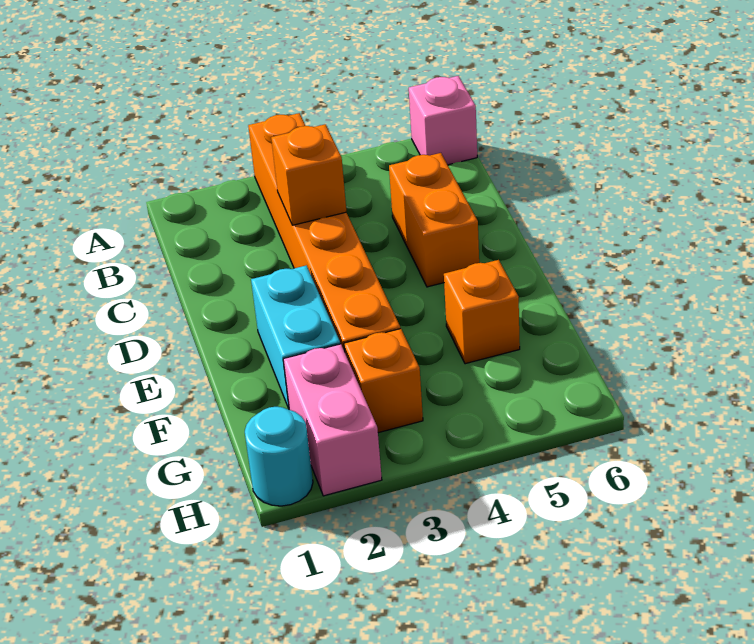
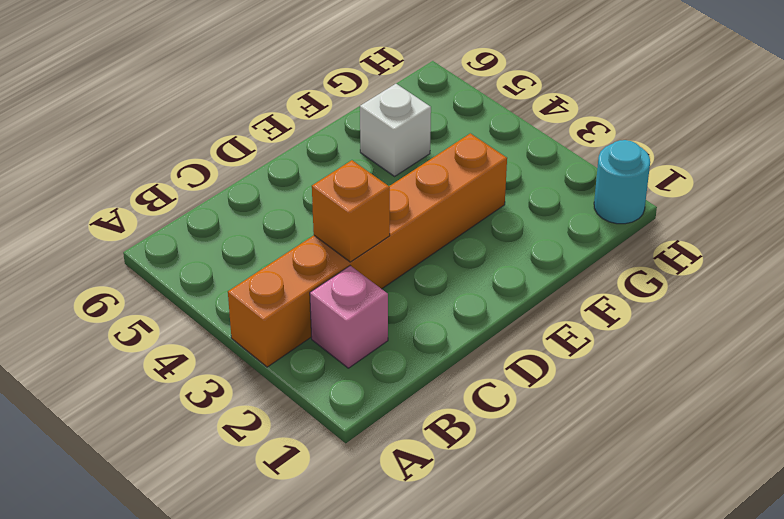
pink 1x1 brick [310,266,388,368] -> pink 1x1 brick moved to [409,76,477,165]
white 1x1 brick [360,84,431,176] -> orange 1x1 brick [444,260,520,364]
none -> orange 1x2 brick [389,153,479,287]
none -> cyan 1x2 brick [251,265,340,408]

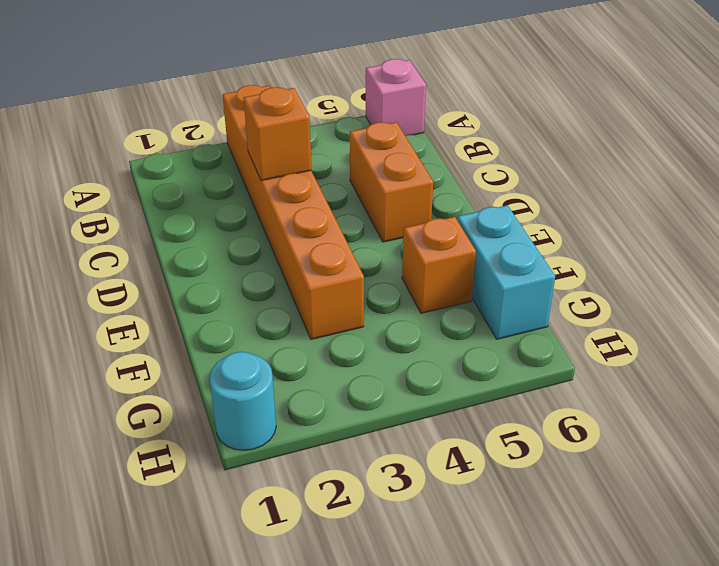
cyan 1x2 brick [457,205,555,339] -> cyan 1x2 brick moved to [251,265,340,408]
none -> pink 1x2 brick [283,344,382,496]
none -> orange 1x1 brick [344,329,423,433]

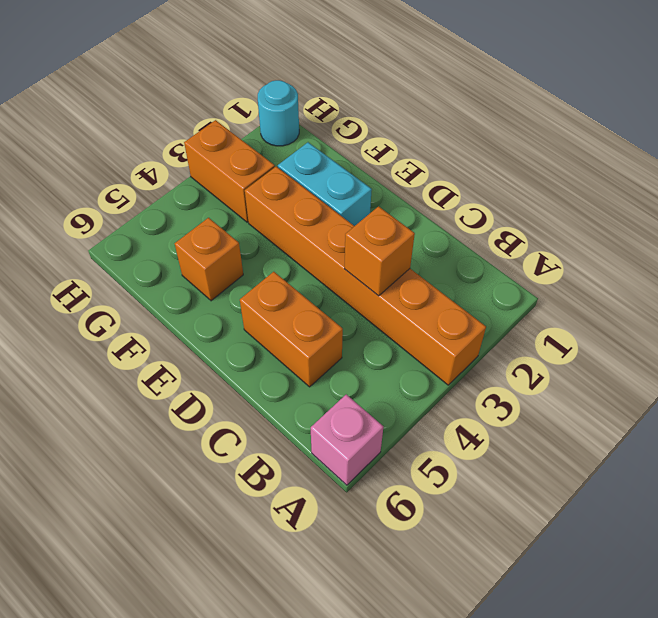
orange 1x2 brick [184,120,275,222] -> orange 1x1 brick [344,329,423,433]
none -> pink 1x2 brick [283,344,382,496]

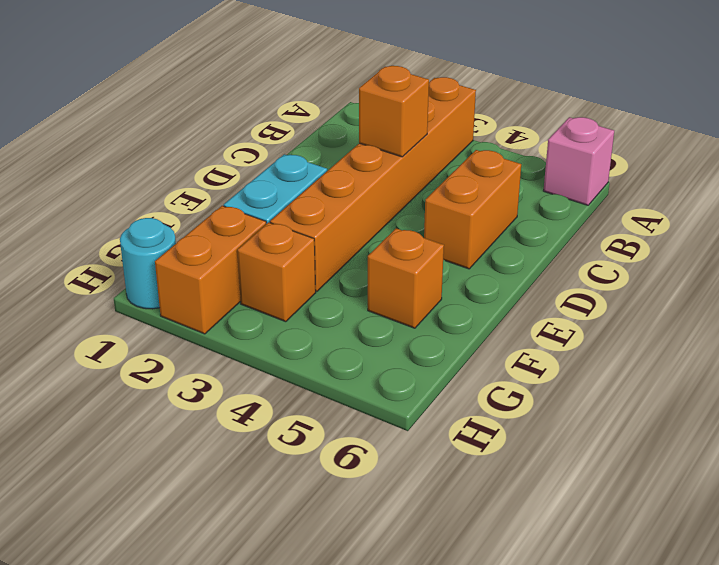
orange 1x2 brick [155,206,266,334] -> pink 1x2 brick [283,344,382,496]

